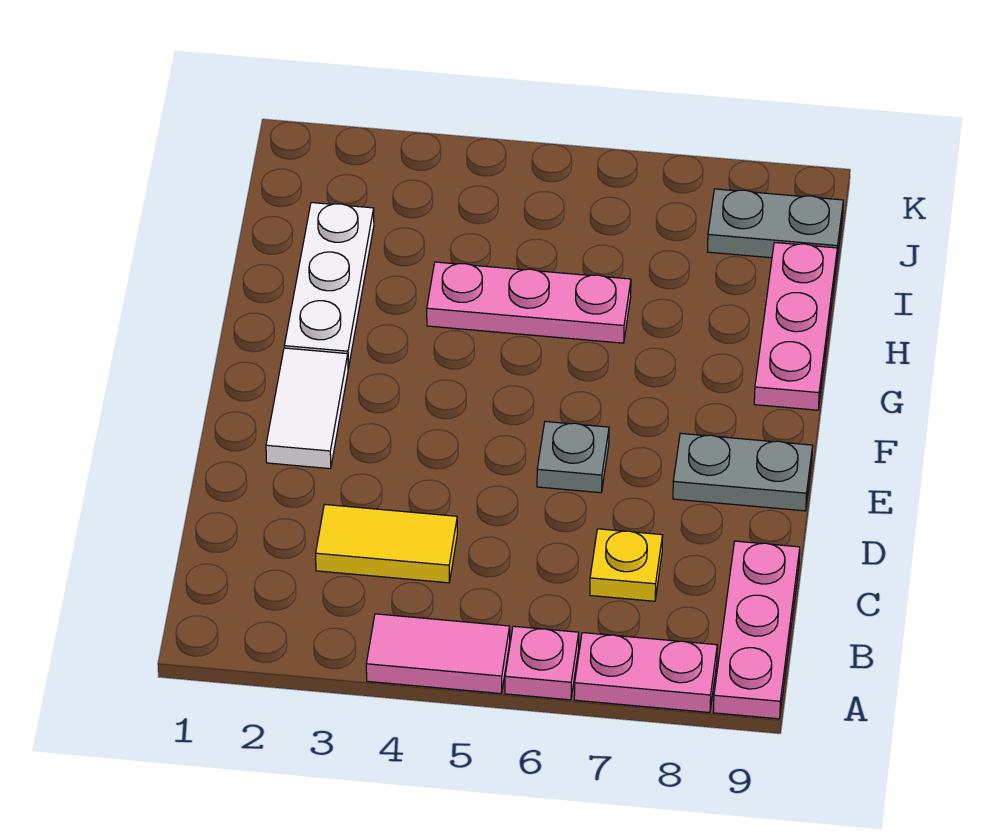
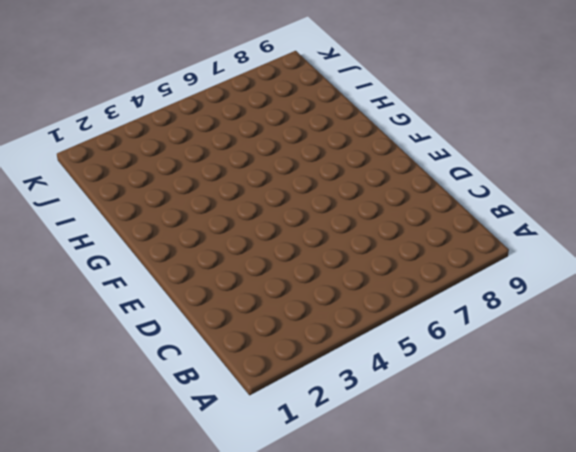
none -> pink 1x2 tile [366,614,510,694]
none -> pink 1x1 plate [505,626,579,700]
none -> pink 1x2 plate [574,633,717,713]

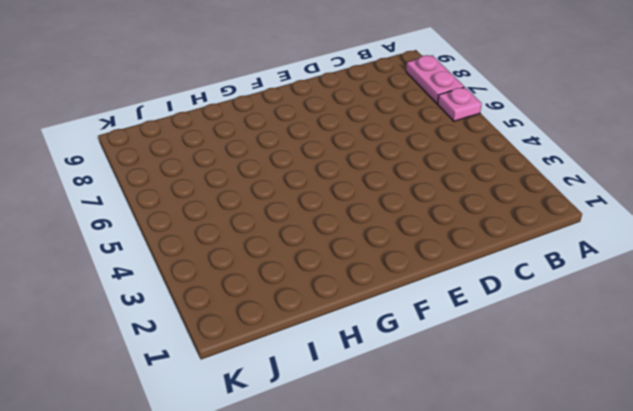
none -> pink 1x2 tile [366,614,510,694]
none -> pink 1x3 plate [713,541,800,719]
none -> yellow 1x2 tile [316,505,457,583]

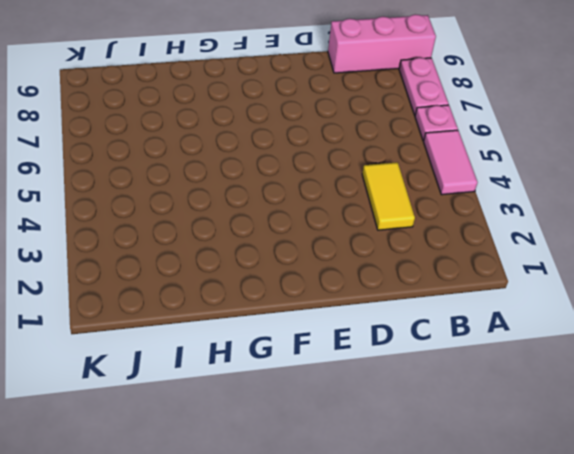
pink 1x3 brick [328,14,436,73] -> pink 1x3 plate [713,541,800,719]
none -> yellow 1x1 plate [590,529,663,601]
none -> white 1x2 tile [266,348,348,469]
none -> grey 1x1 plate [537,421,609,493]

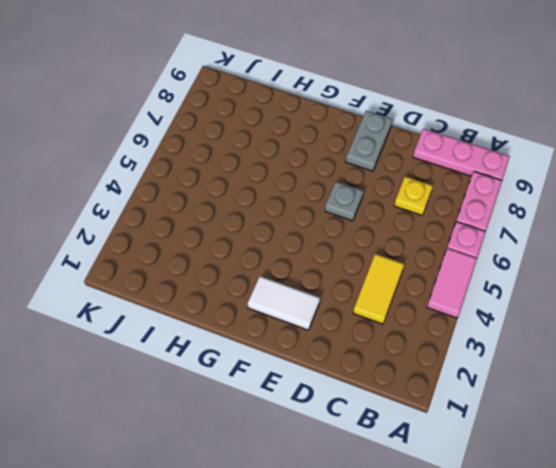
none -> white 1x3 plate [284,203,374,369]
none -> pink 1x3 plate [754,243,837,410]
none -> pink 1x3 plate [427,262,631,343]

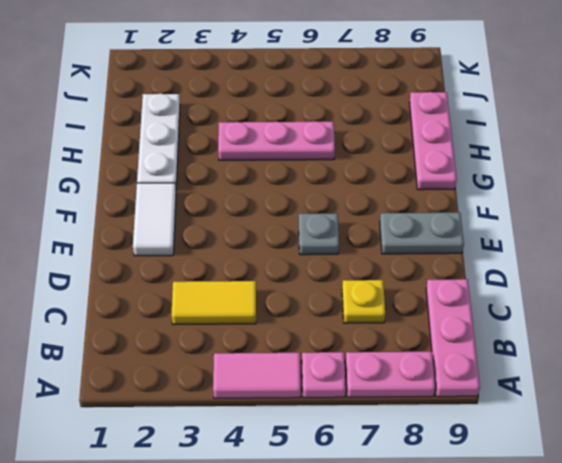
none -> grey 1x2 plate [707,189,843,258]

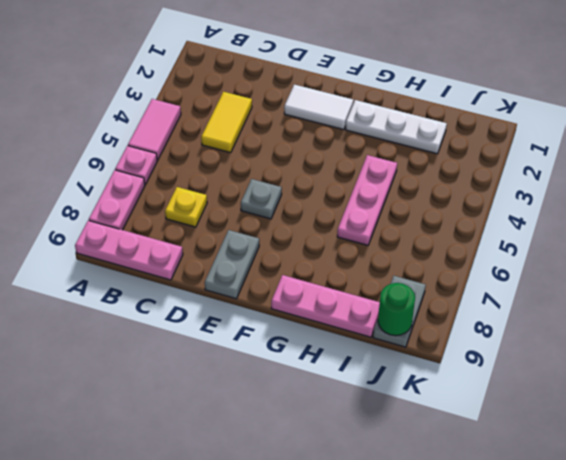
green 1x1 round brick [378,283,415,336] -> none

